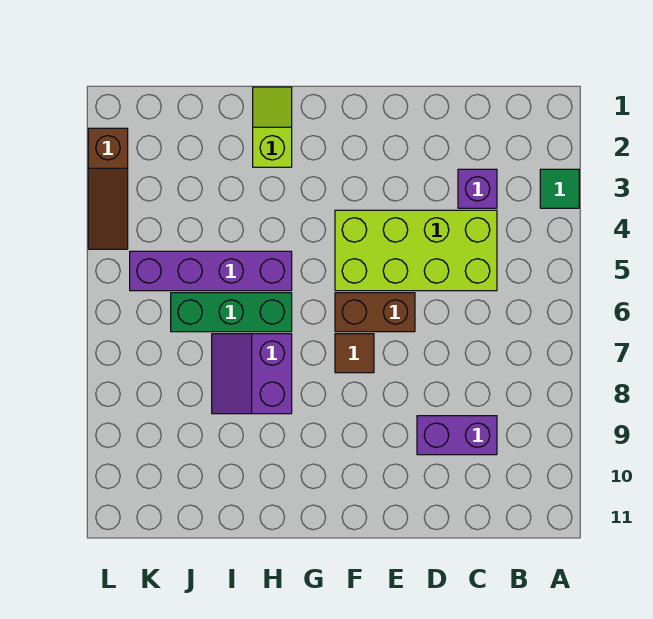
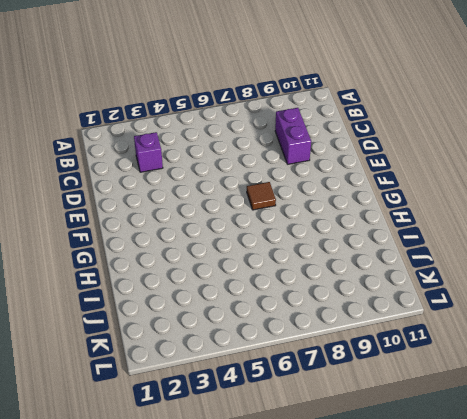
none -> green 1x1 tile [540,169,579,208]
none -> lime 2x4 brick [335,210,497,291]

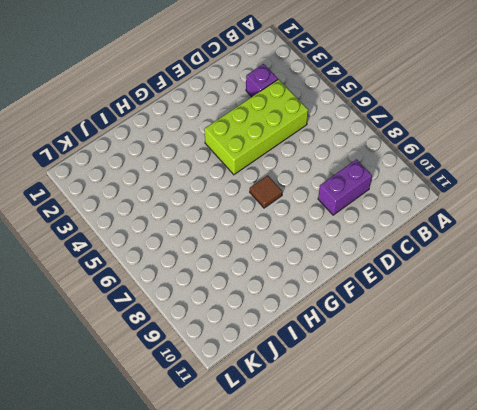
none -> green 1x1 tile [540,169,579,208]
none -> brown 1x2 brick [335,293,415,332]

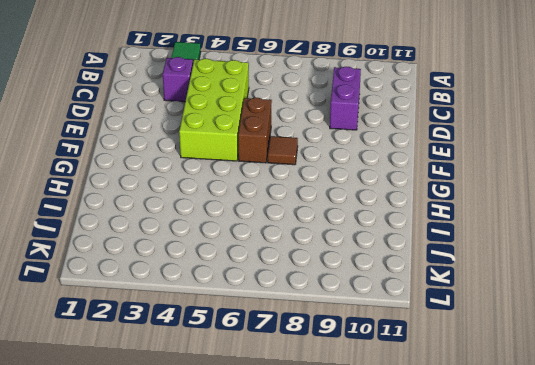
none -> lime 1x2 slope [253,87,292,167]
none -> purple 1x4 brick [130,251,292,291]

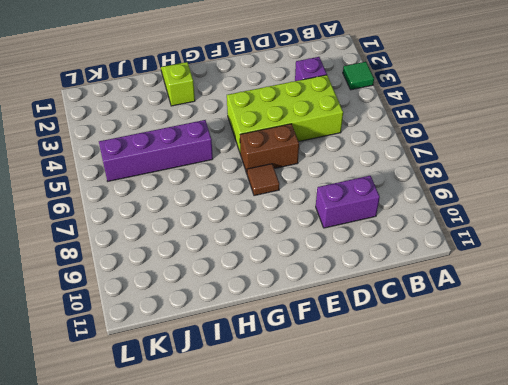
none -> green 1x3 brick [171,293,292,332]
none -> purple 2x2 slope [212,334,292,414]

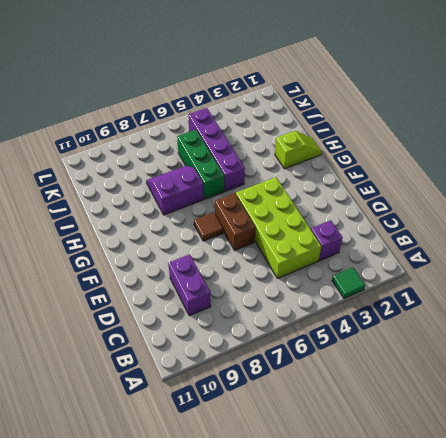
none -> brown 1x3 slope [88,128,128,249]

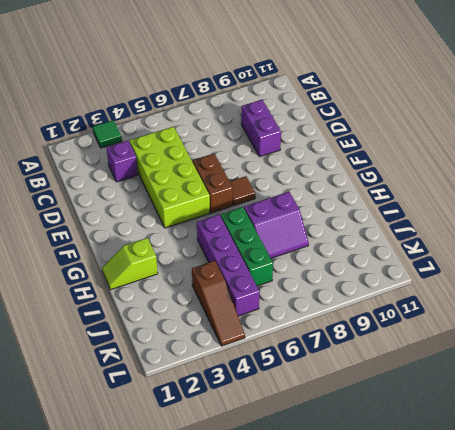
brown 1x3 slope [192,261,245,346] -> brown 1x3 slope turned to [88,128,128,249]

